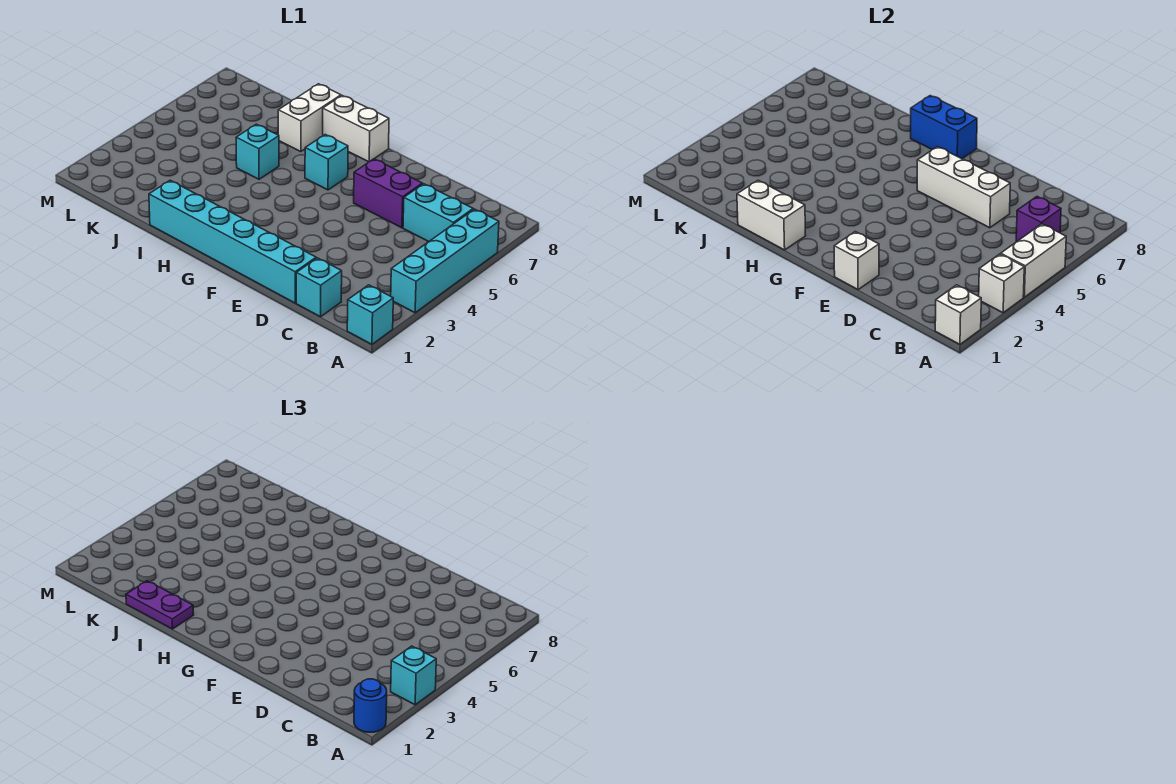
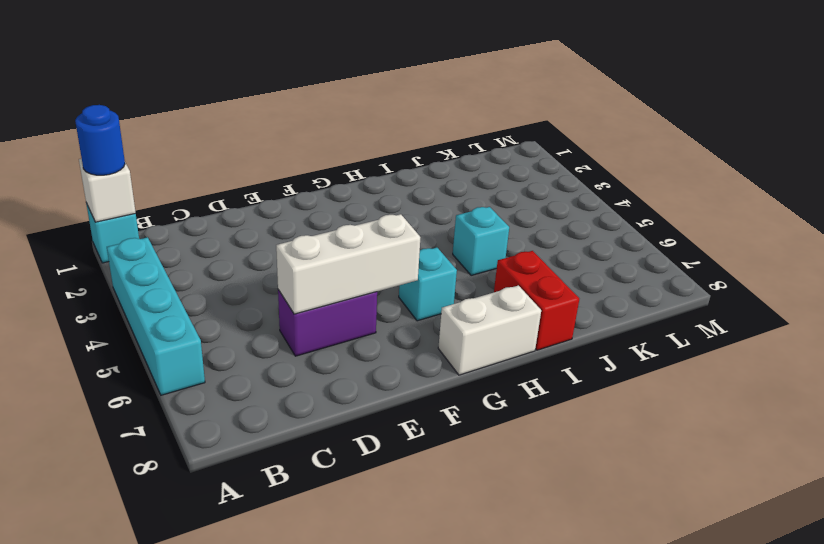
red 1x2 brick [494,251,579,350] -> white 1x2 brick [278,84,341,152]
none -> cyan 1x2 brick [403,184,473,242]
none -> cyan 1x1 brick [296,258,342,317]
none -> cyan 1x6 brick [149,180,316,303]

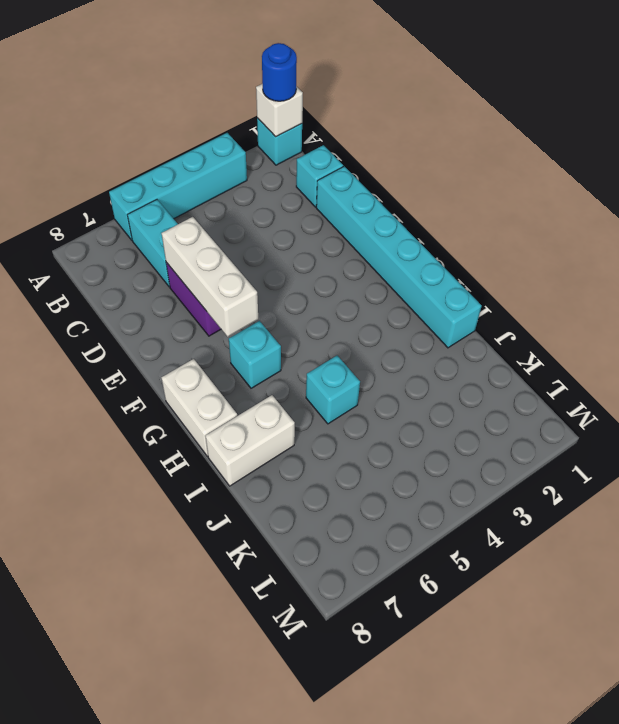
none -> white 1x1 brick [979,254,1024,313]
none -> white 1x2 brick [1001,224,1066,297]
none -> purple 1x1 brick [1016,197,1061,242]

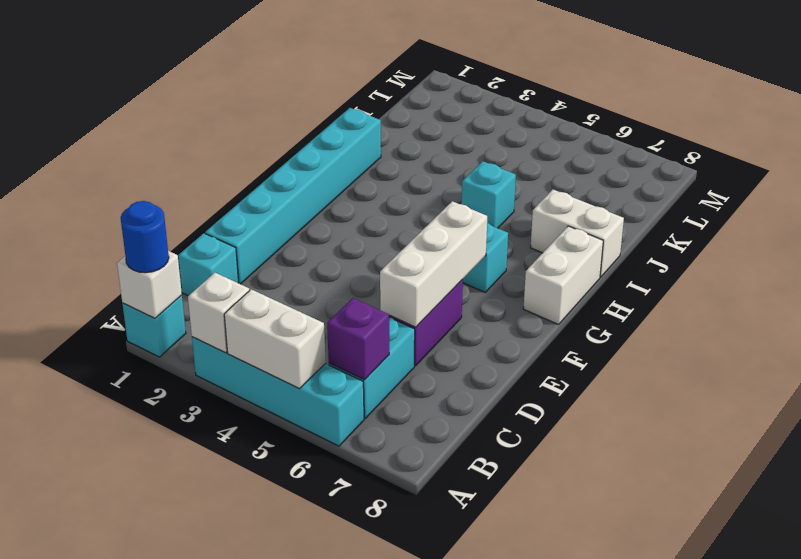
none -> white 1x1 brick [834,232,879,289]
none -> blue 1x2 brick [911,96,977,159]
none -> white 1x2 brick [737,180,806,250]

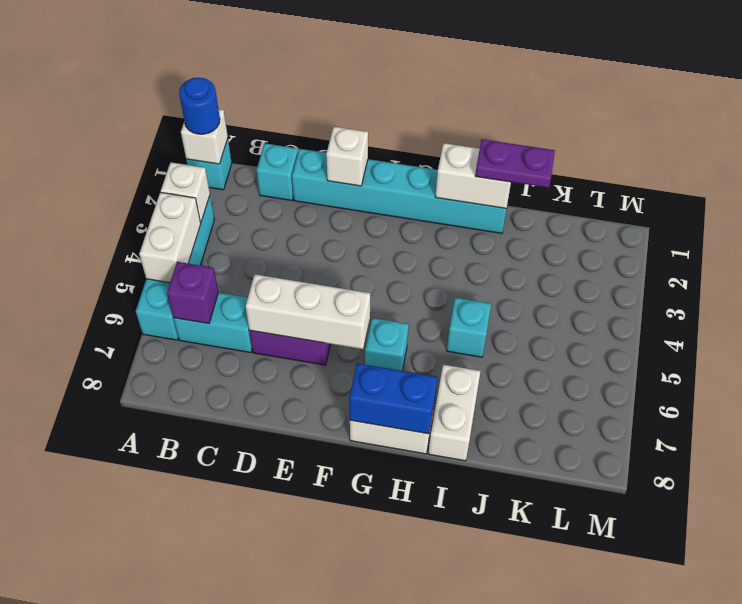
none -> cyan 1x1 brick [391,646,436,705]

